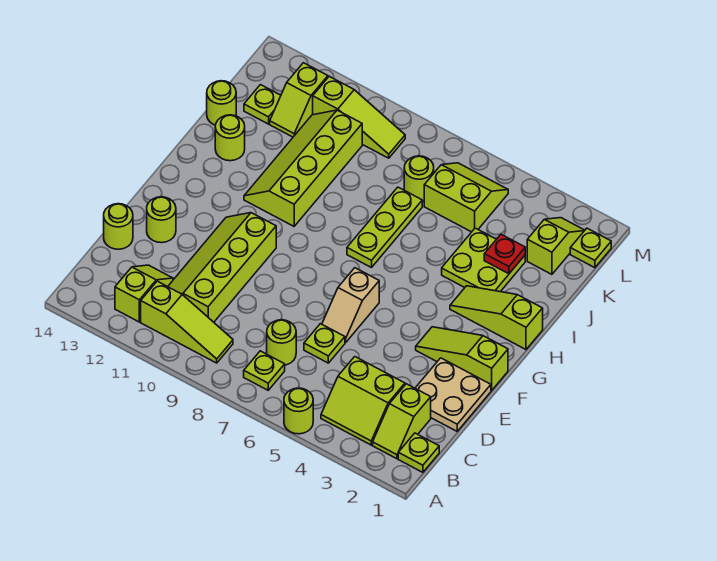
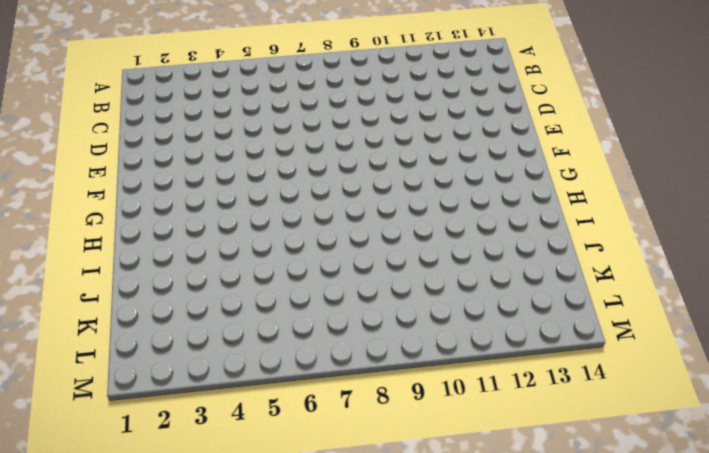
none -> lime 1x1 round brick [284,388,313,434]
none -> lime 1x1 plate [398,433,439,472]
none -> lime 1x2 slope [373,384,431,459]

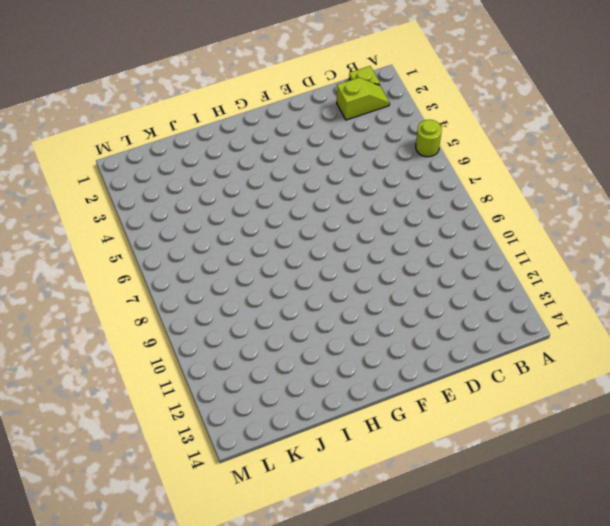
none -> lime 2x2 slope [321,357,405,445]
none -> lime 1x1 plate [244,351,285,390]
none -> lime 1x3 slope [141,281,233,363]

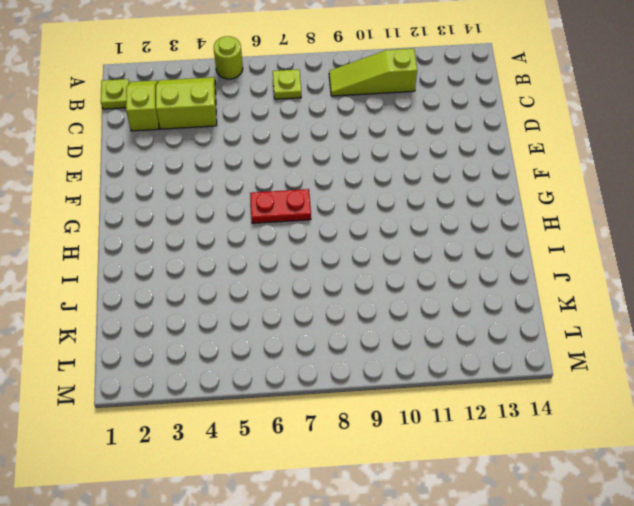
red 1x2 plate [250,189,311,223] -> none
none -> lime 1x2 slope [115,265,173,322]
none -> lime 1x1 round brick [267,320,296,365]
none -> lime 2x4 slope [168,213,276,322]

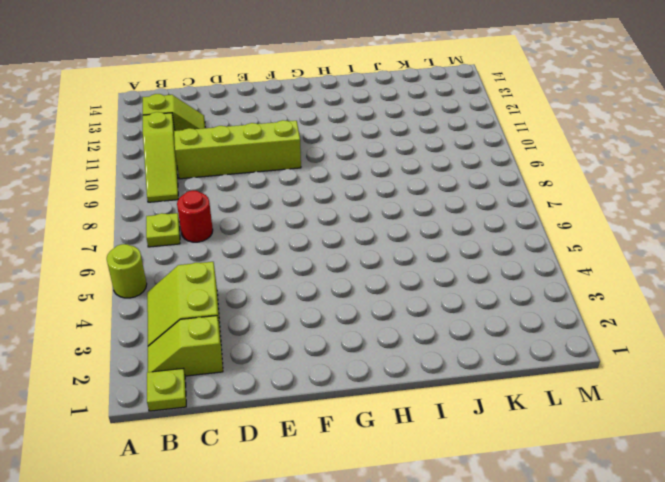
red 1x1 round brick [177,191,213,242] -> lime 1x1 round brick [267,320,296,365]
none -> tan 2x2 plate [415,358,491,431]
none -> lime 1x1 plate [304,324,345,363]
none -> lime 1x1 round brick [104,204,133,249]

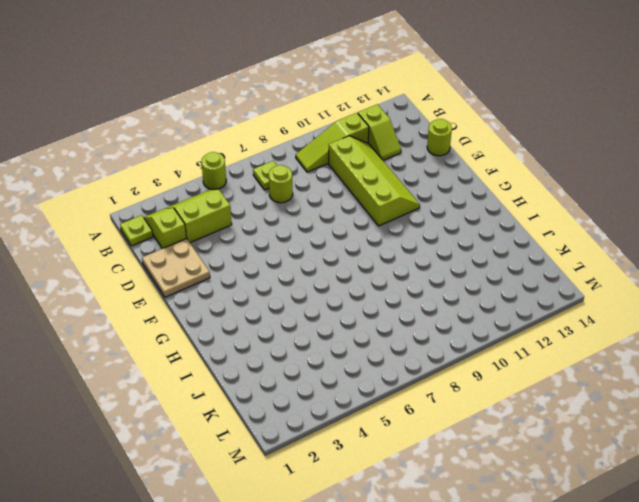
none -> lime 1x1 plate [304,324,345,363]
none -> tan 1x2 slope [322,268,379,343]
none -> lime 1x1 round brick [147,197,176,243]

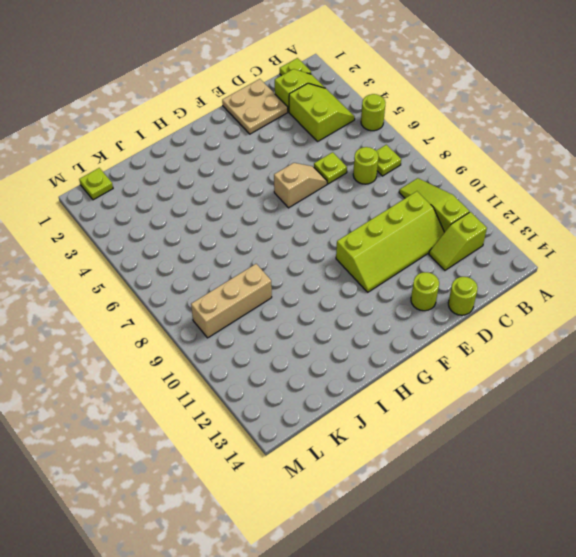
tan 1x3 brick [191,264,272,338] -> lime 1x3 slope [313,76,405,158]
none -> lime 1x3 slope [416,327,508,390]
none -> lime 1x3 slope [450,286,543,349]
none -> lime 1x3 plate [347,187,422,268]

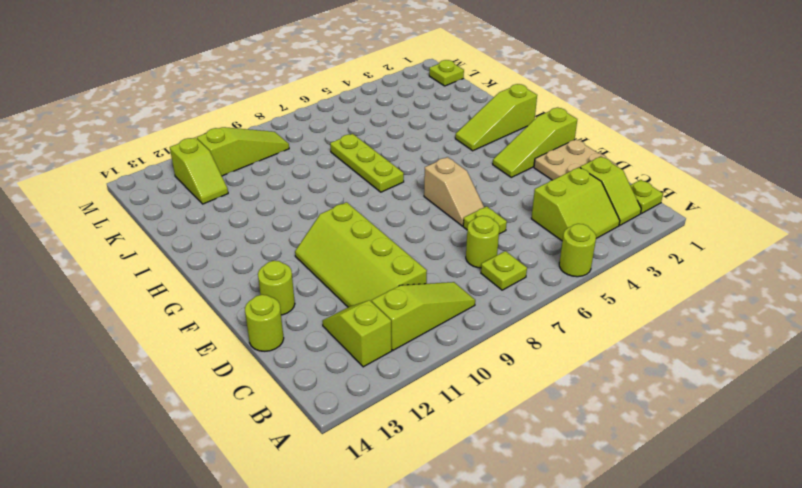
none -> lime 2x4 slope [244,110,362,226]
none -> lime 2x2 plate [442,228,525,292]
none -> lime 1x1 round brick [215,115,245,161]

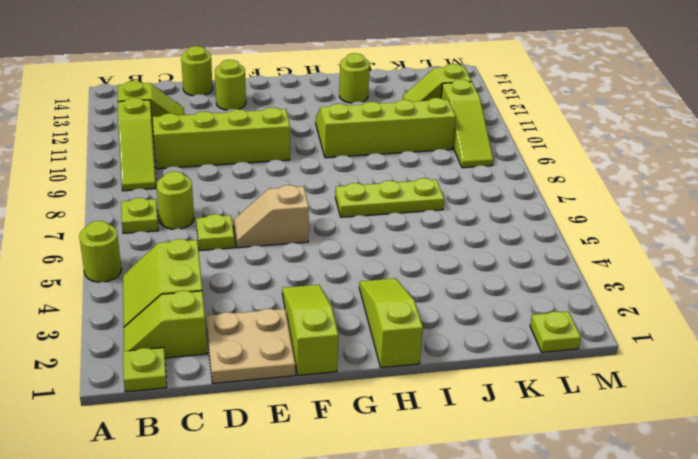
none -> lime 2x2 plate [442,228,525,292]
none -> lime 1x1 round brick [207,81,236,125]
none -> lime 1x2 slope [527,218,585,274]

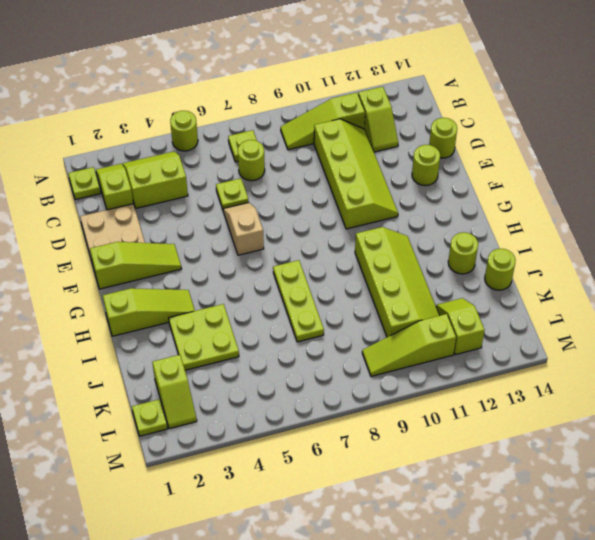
none -> lime 2x2 slope [424,163,508,232]
none -> lime 1x1 round brick [404,156,434,201]
none -> lime 1x1 plate [244,85,281,124]

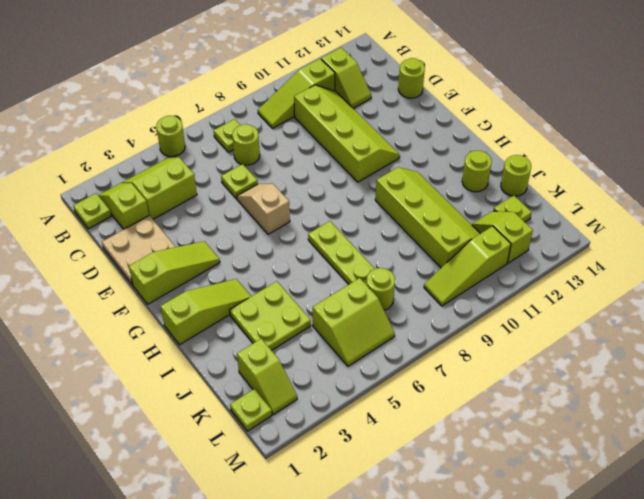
none -> lime 1x1 round brick [147,197,176,243]
none -> red 1x1 plate [484,234,525,274]

